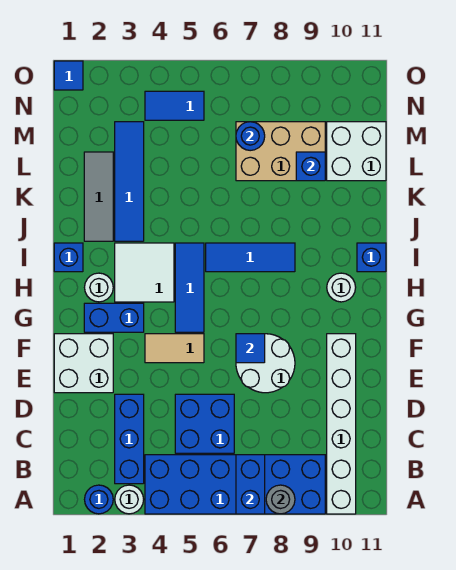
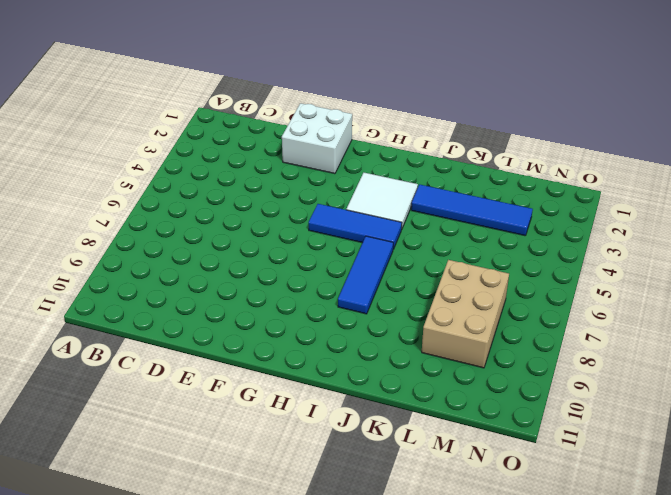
none -> blue 1x1 round brick [85,485,113,514]
none -> white 1x1 round brick [115,485,144,514]
none -> blue 2x6 brick [145,455,325,514]

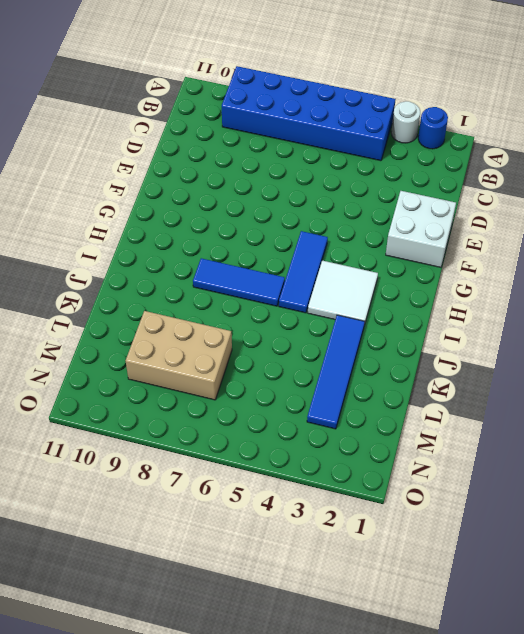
none -> white 1x6 brick [327,334,356,514]
none -> blue 1x3 brick [115,394,144,484]
none -> blue 2x2 brick [175,394,234,453]

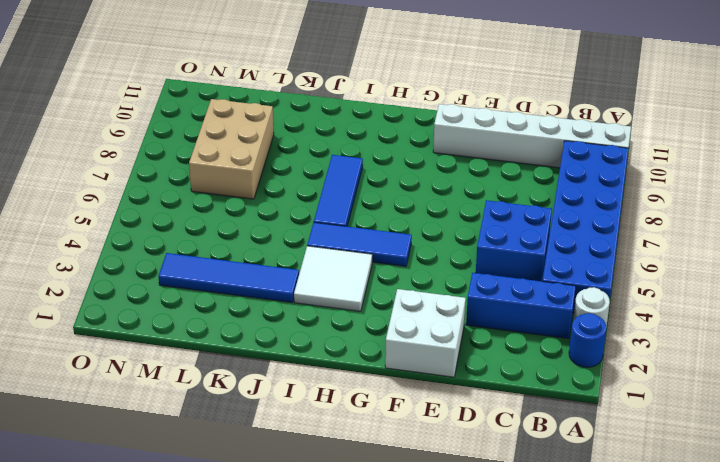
none -> white 2x2 round brick [236,334,295,393]
none -> tan 1x2 tile [145,334,204,363]
none -> blue 1x2 brick [84,303,144,332]

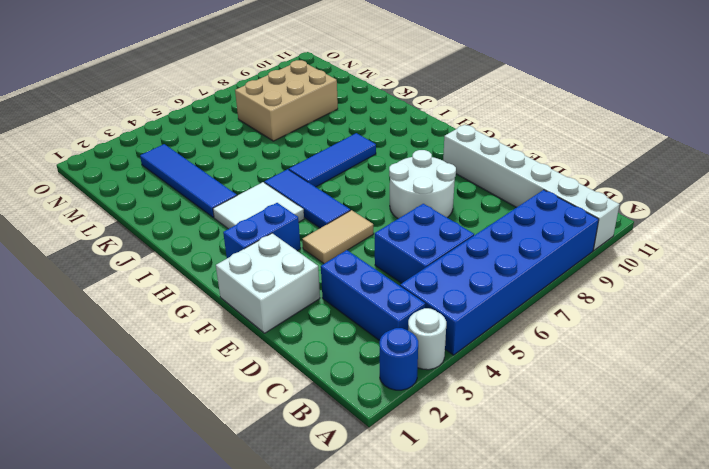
none -> white 1x1 round brick [85,273,113,302]
none -> white 1x1 round brick [327,273,356,302]
none -> blue 1x1 brick [54,243,83,272]

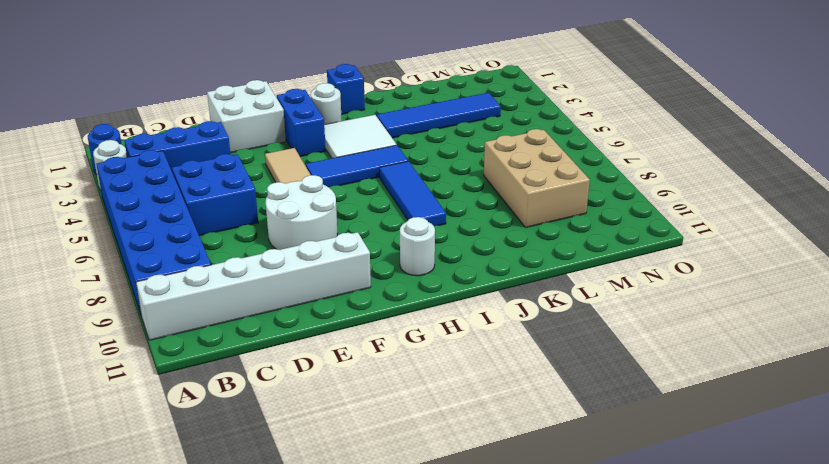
none -> blue 1x1 brick [357,243,386,272]
none -> grey 1x3 tile [84,152,113,241]
none -> white 2x2 brick [327,122,386,181]

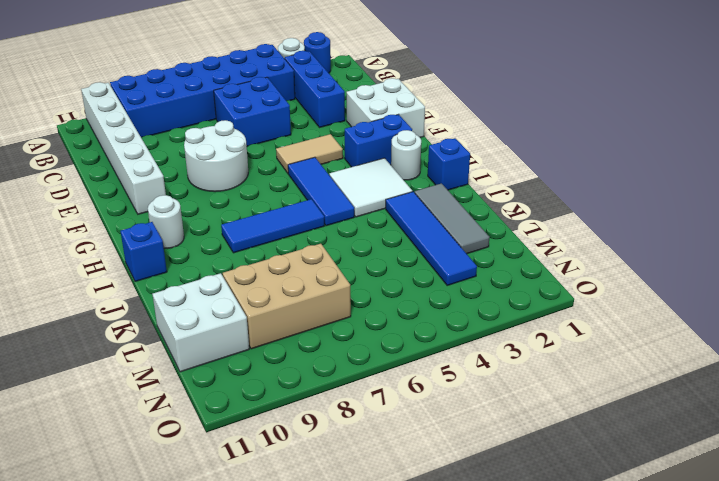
none -> blue 1x2 tile [145,91,204,120]
none -> blue 1x1 tile [54,61,83,90]
none -> blue 1x2 brick [236,455,265,514]

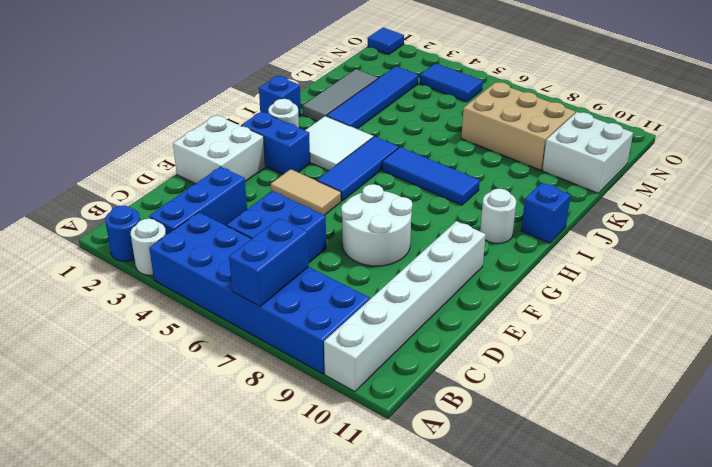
none -> grey 1x1 round brick [266,485,295,514]
none -> blue 1x1 tile [236,334,265,363]
none -> blue 1x1 brick [296,152,325,181]

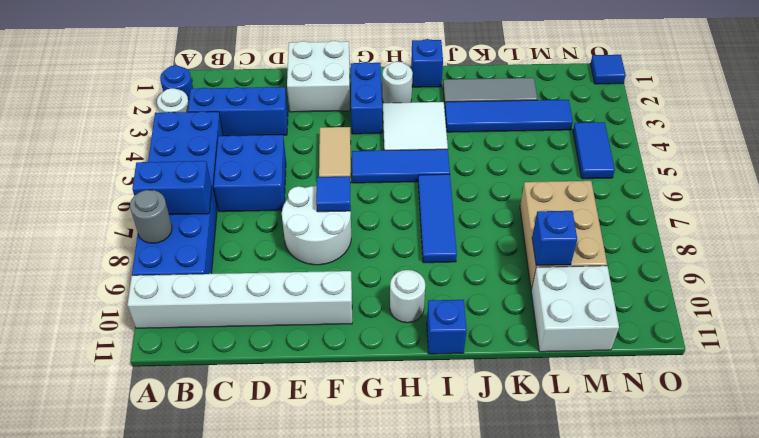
none -> blue 1x1 round brick [236,122,265,151]

